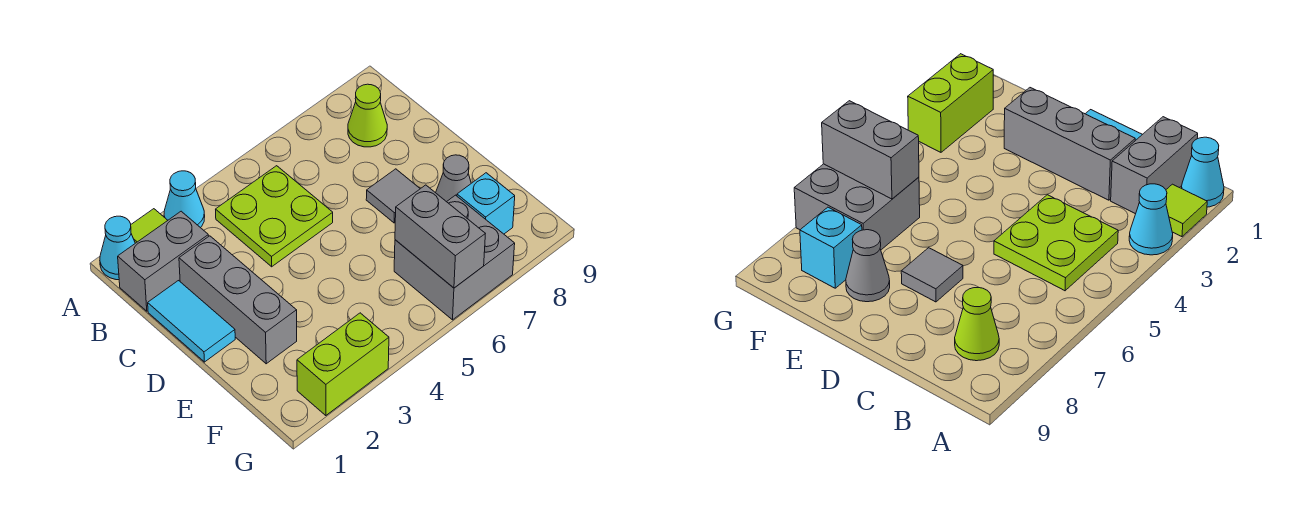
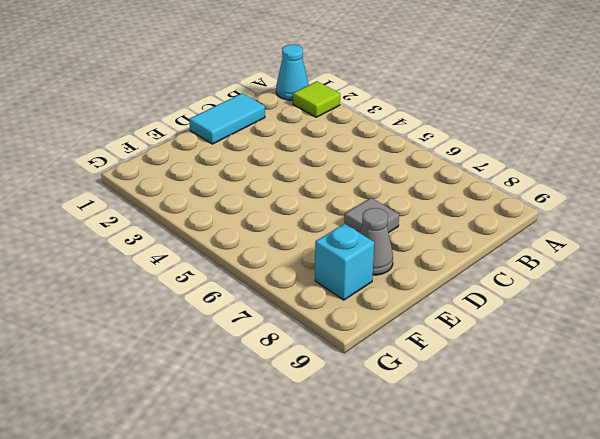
none -> cyan 1x1 cone [164,171,205,228]
none -> grey 1x2 brick [118,211,209,311]
none -> lime 2x2 plate [216,166,333,267]

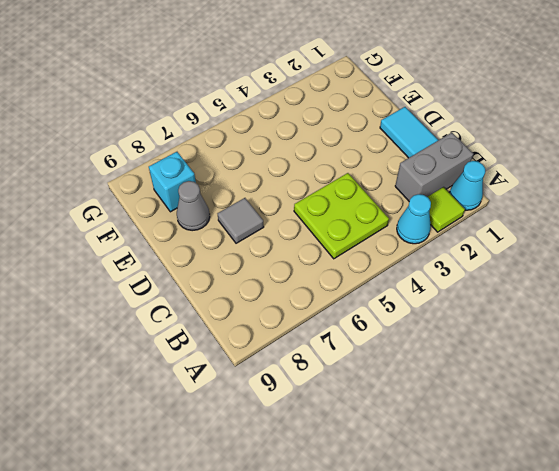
none -> lime 1x1 cone [348,84,387,147]
none -> grey 1x3 brick [179,236,297,364]
none -> grey 2x2 brick [394,195,515,320]

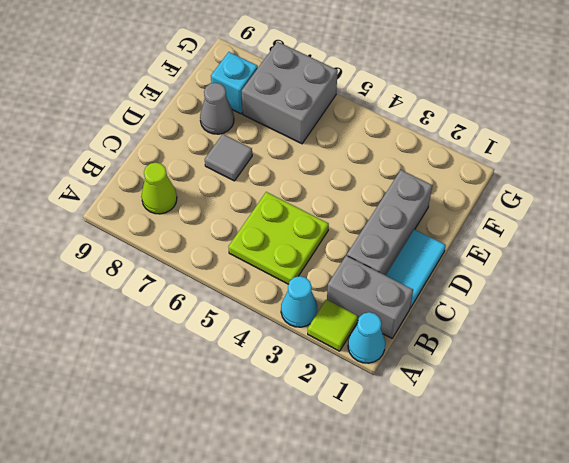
none -> lime 1x2 brick [297,313,389,416]
none -> grey 1x2 brick [395,185,485,288]

